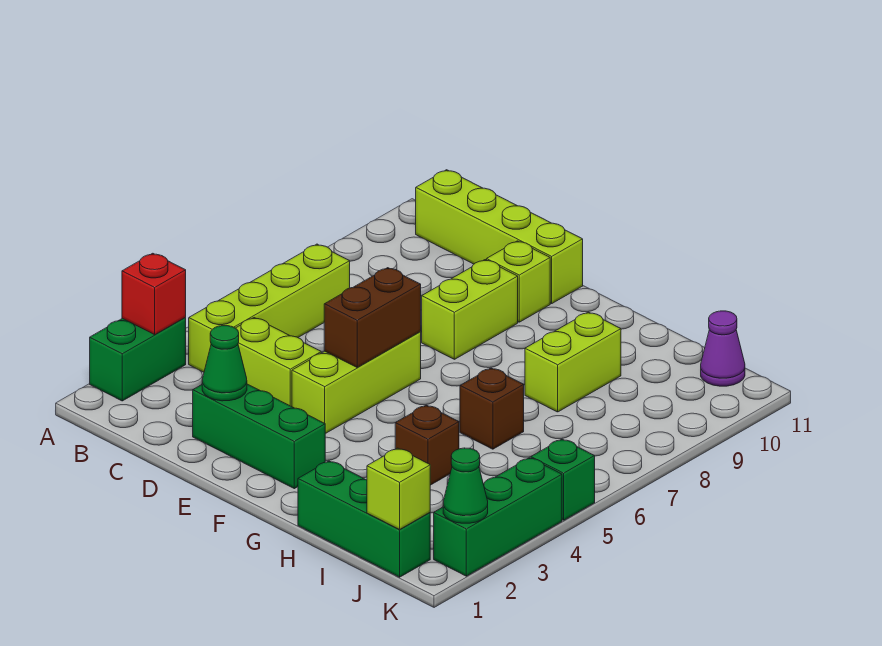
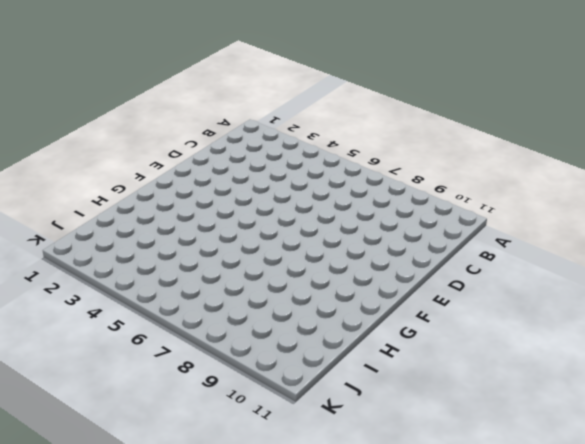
none -> green 1x2 brick [90,318,186,401]
none -> lime 1x4 brick [189,244,350,372]
none -> lime 1x4 brick [416,170,583,304]

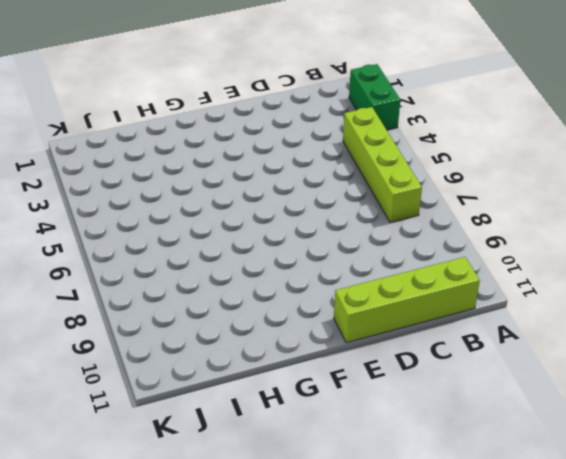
none -> lime 1x2 brick [236,318,321,407]
none -> green 1x3 brick [193,384,325,489]
none -> lime 1x3 brick [292,332,421,434]

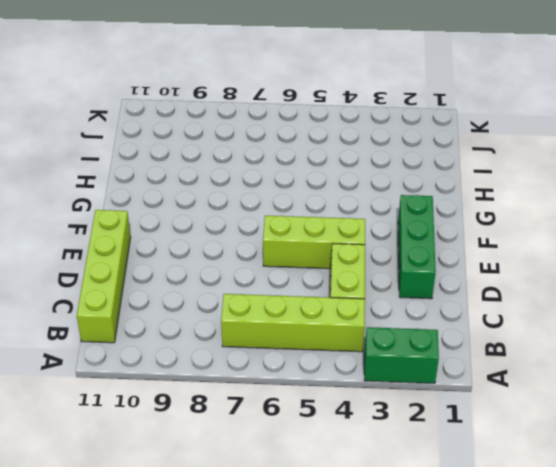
none -> lime 1x2 brick [422,260,518,359]
none -> lime 1x1 brick [487,241,550,322]
none -> green 1x3 brick [298,461,430,577]

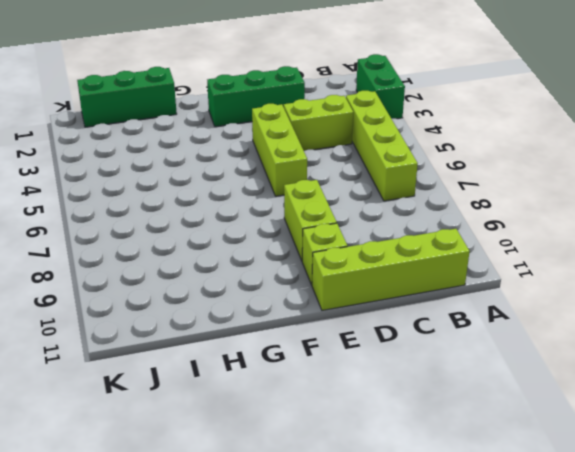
none -> brown 1x1 brick [395,405,459,485]
none -> brown 1x1 brick [460,368,524,449]
none -> lime 1x2 brick [525,312,621,412]

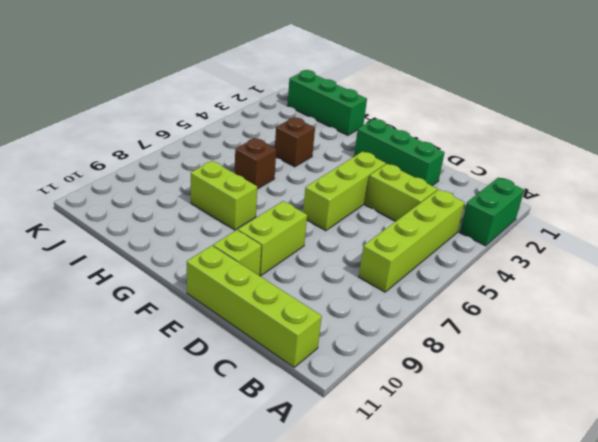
lime 1x2 brick [191,161,257,230] -> lime 1x2 brick turned to [525,312,621,412]
none -> purple 1x1 cone [701,311,745,386]
none -> green 1x3 brick [434,458,562,576]
none -> green 1x1 brick [531,439,595,520]

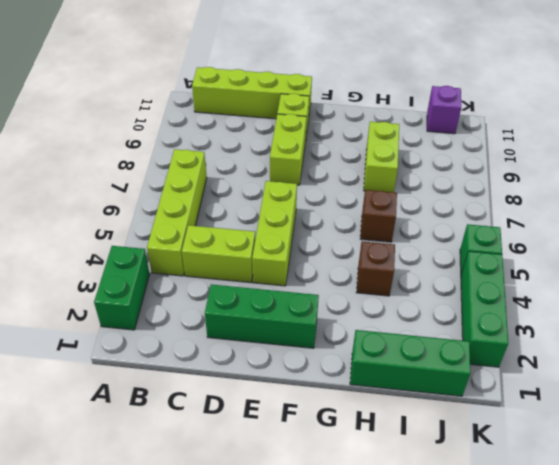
purple 1x1 brick [427,86,461,134] -> purple 1x1 cone [701,311,745,386]
none -> red 1x1 brick [122,253,186,335]
none -> green 1x1 cone [202,326,247,401]
none -> brown 1x2 brick [324,268,421,367]

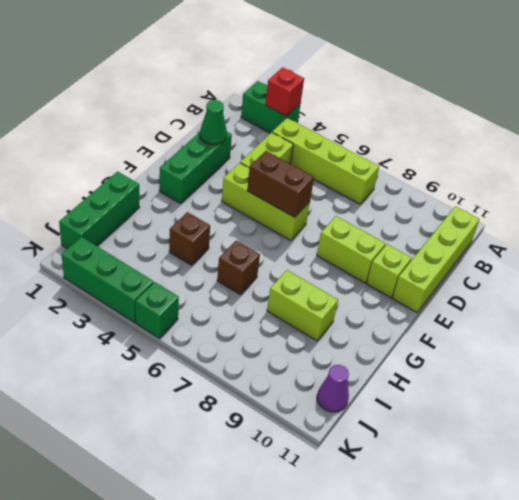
none -> lime 1x1 brick [367,448,430,529]
none -> green 1x1 cone [443,448,488,523]

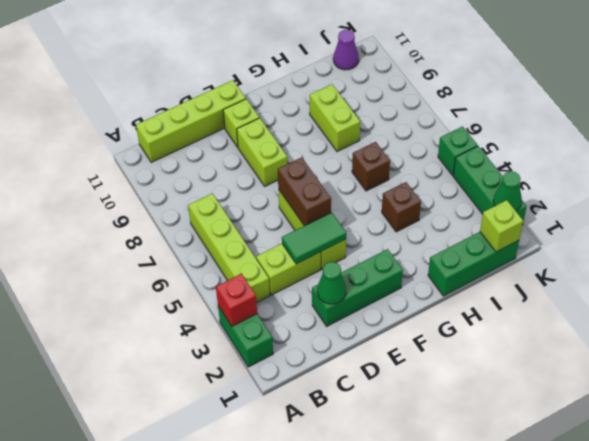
green 1x2 tile [282,212,346,264] -> none

